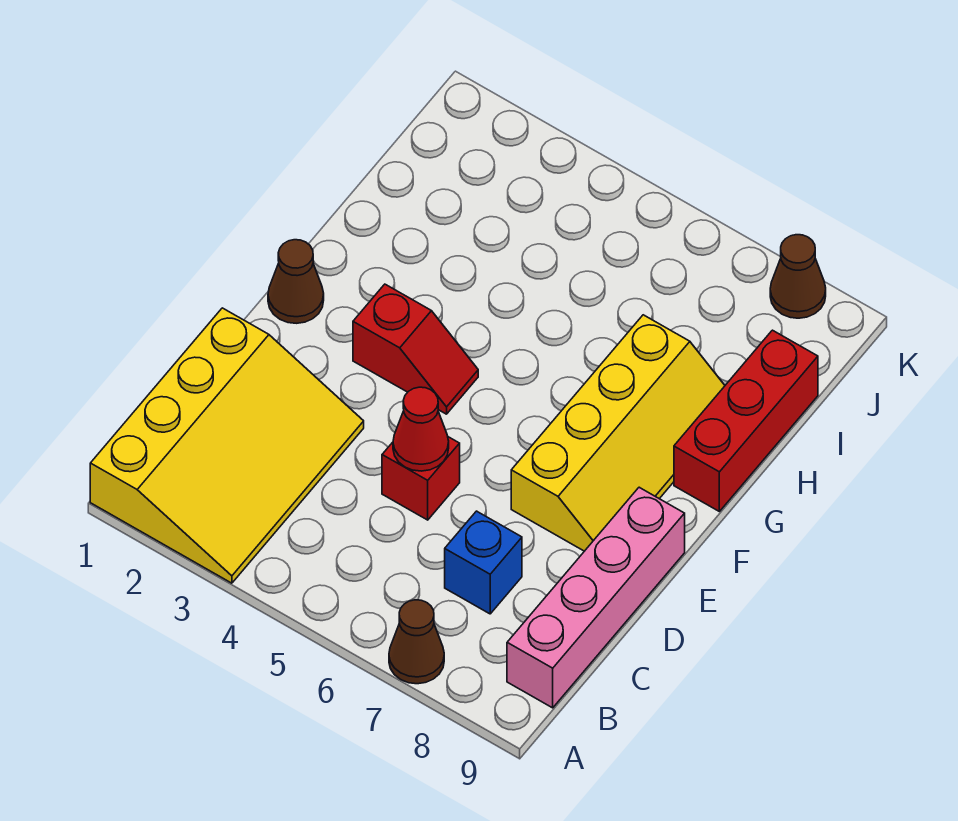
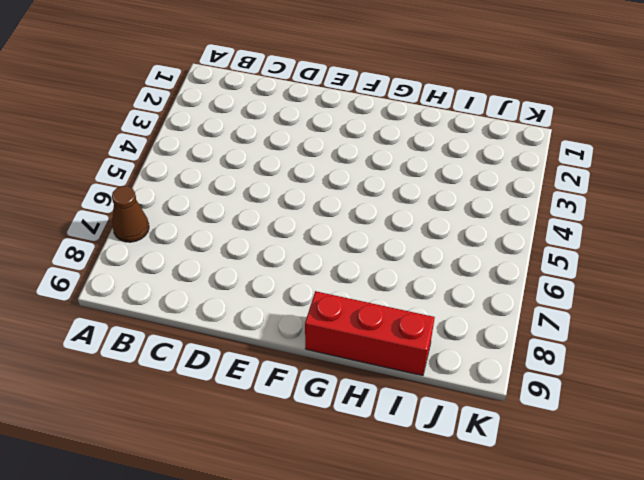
none -> yellow 3x4 slope [90,308,364,583]
none -> pink 1x4 brick [507,487,685,708]

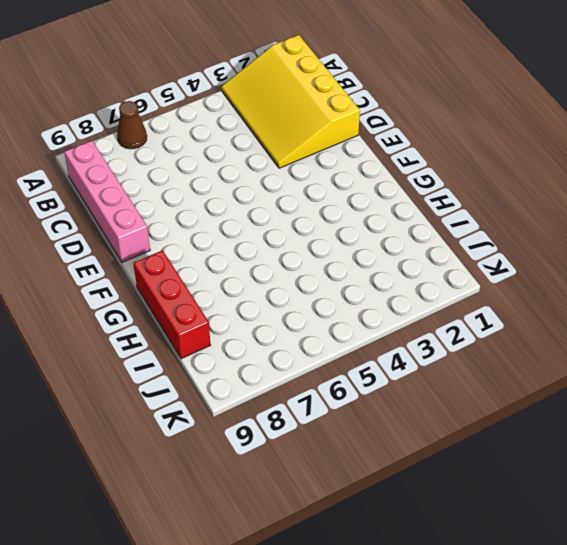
none -> blue 1x1 brick [445,511,522,614]
none -> red 1x1 brick [382,437,460,520]

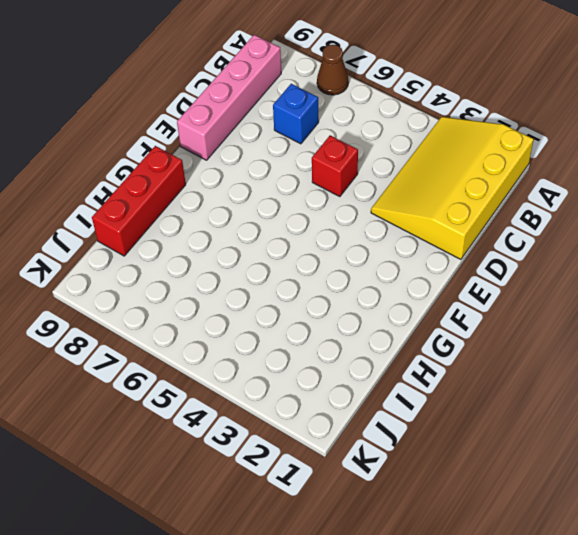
none -> yellow 2x4 slope [511,315,725,551]
none -> brown 1x1 cone [268,240,324,323]

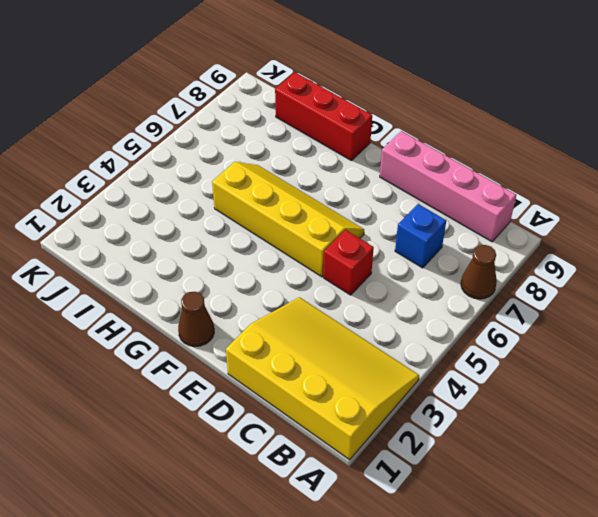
yellow 2x4 slope [212,162,364,277] -> yellow 2x4 slope moved to [511,315,725,551]
none -> red 1x2 slope [353,284,478,414]
none -> brown 1x1 cone [770,235,826,318]

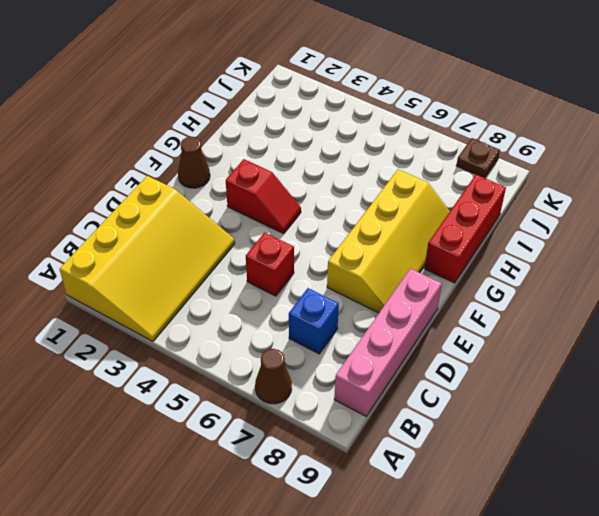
brown 1x1 plate [456,138,500,178] -> brown 1x1 cone [770,235,826,318]
none -> red 1x1 cone [393,387,449,471]

